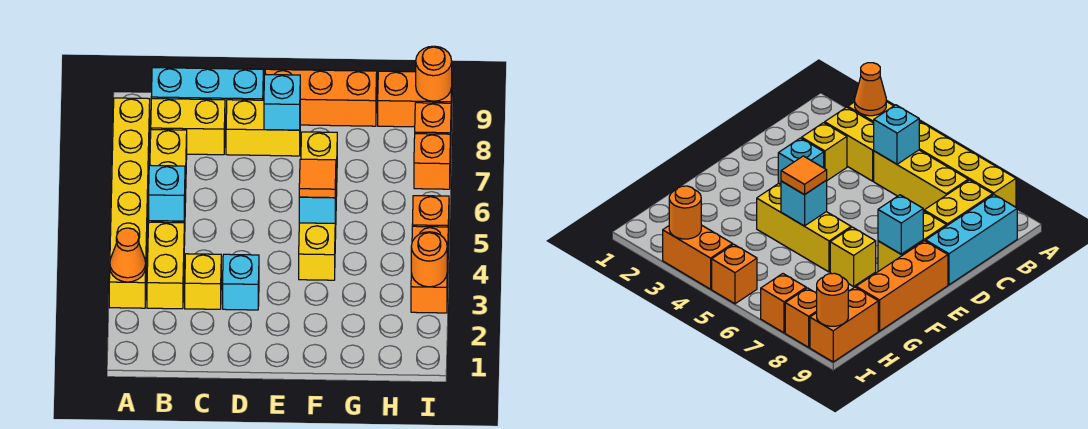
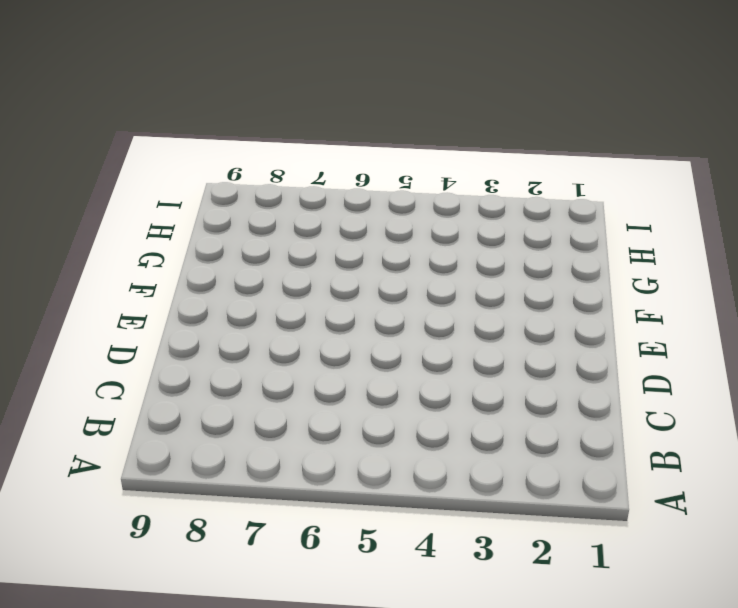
none -> yellow 1x6 brick [109,98,150,308]
none -> yellow 1x2 brick [147,222,184,309]
none -> yellow 1x3 brick [149,129,187,245]

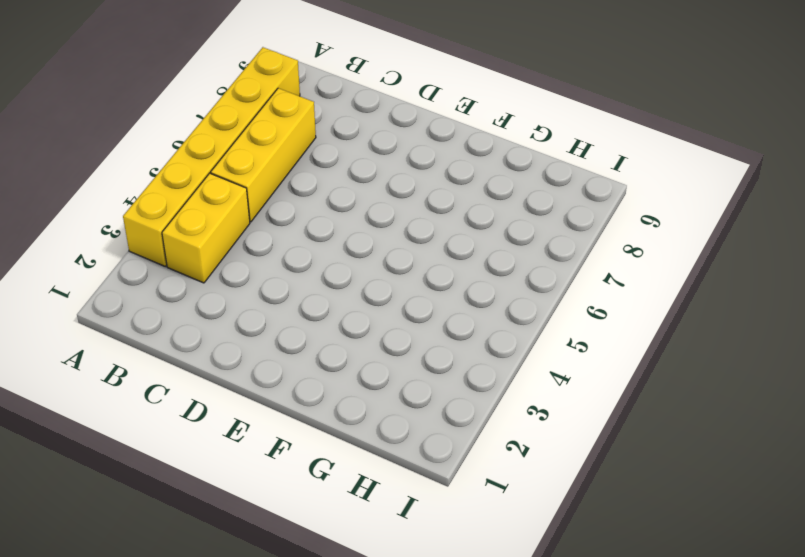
none -> yellow 1x2 brick [151,99,225,155]
none -> cyan 1x3 brick [151,68,263,124]
none -> yellow 1x1 brick [185,254,221,309]

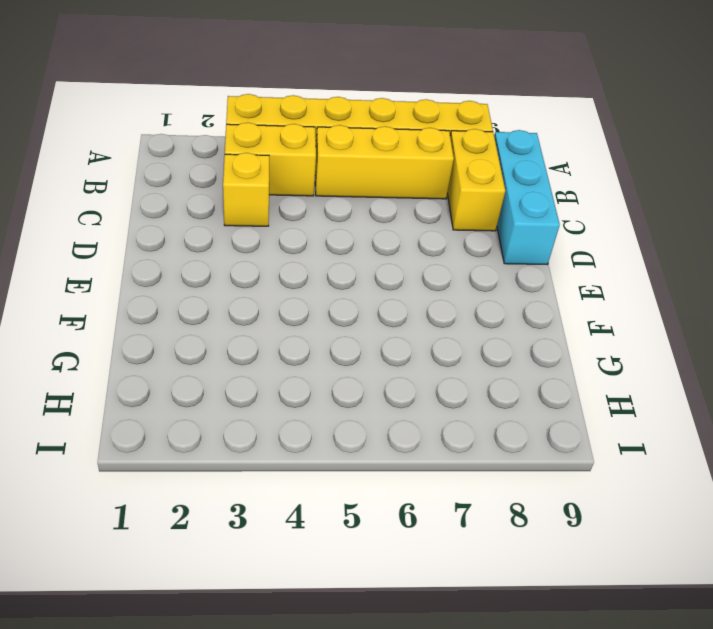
none -> cyan 1x1 brick [223,254,259,310]
none -> yellow 1x2 brick [226,100,300,156]
none -> orange 1x3 brick [265,69,377,126]

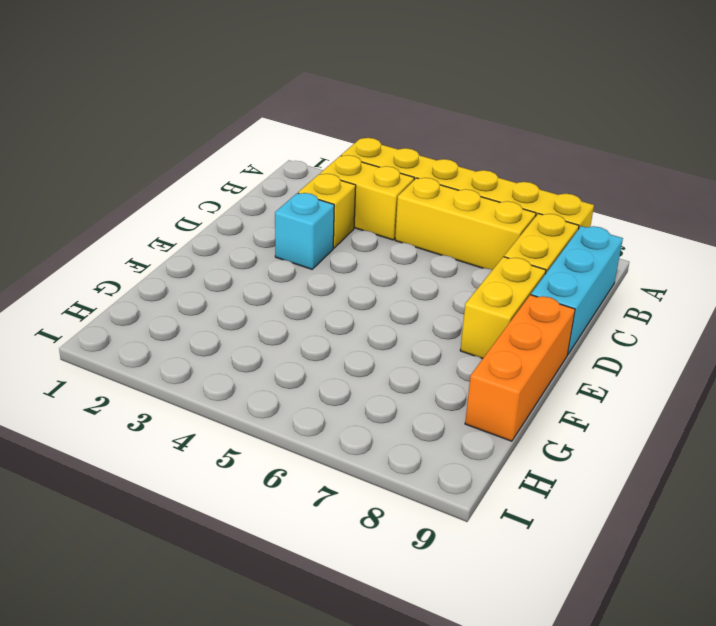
none -> yellow 1x3 brick [299,163,337,280]
none -> yellow 1x1 brick [301,132,337,163]
none -> orange 1x2 brick [378,71,452,127]

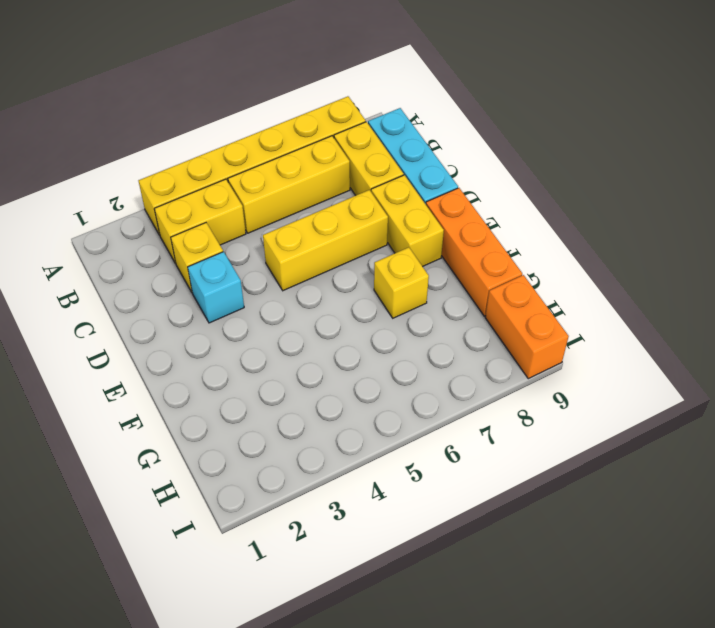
yellow 1x3 brick [263,190,388,291] -> yellow 1x3 brick moved to [299,163,337,280]
none -> orange 1x2 brick [411,226,448,313]
none -> orange 1x1 brick [412,196,449,245]
none -> orange 1x1 brick [414,134,450,189]

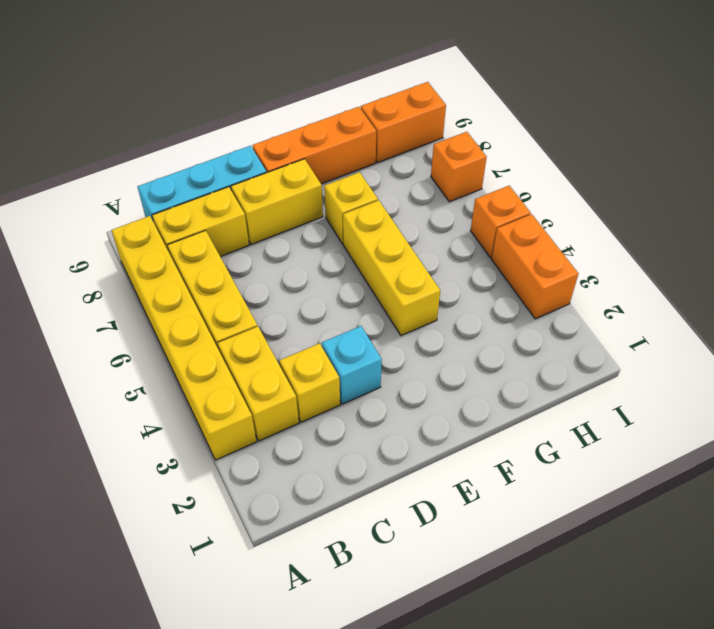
none -> orange 1x1 brick [415,103,451,158]
none -> orange 1x1 cone [110,228,146,282]
none -> cyan 1x1 brick [149,165,185,221]

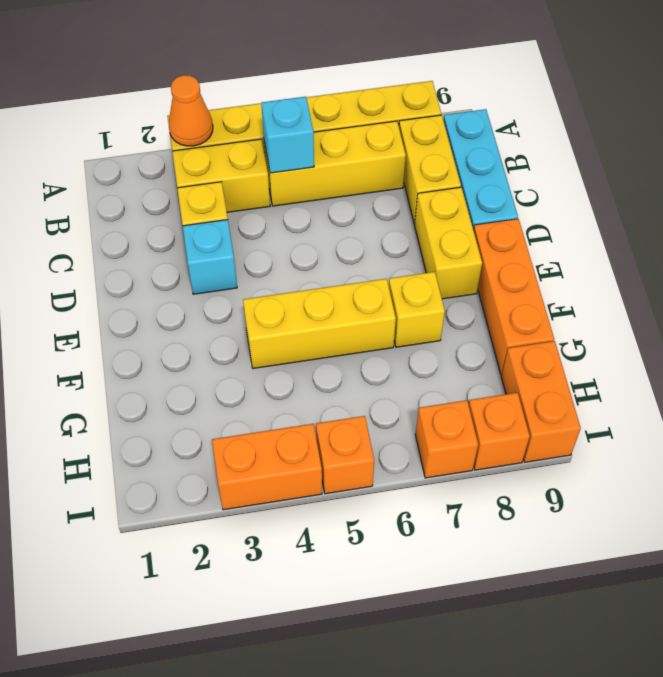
none -> cyan 1x1 brick [264,74,300,130]
none -> cyan 1x1 brick [299,187,336,223]
none -> orange 1x1 round brick [411,232,447,287]

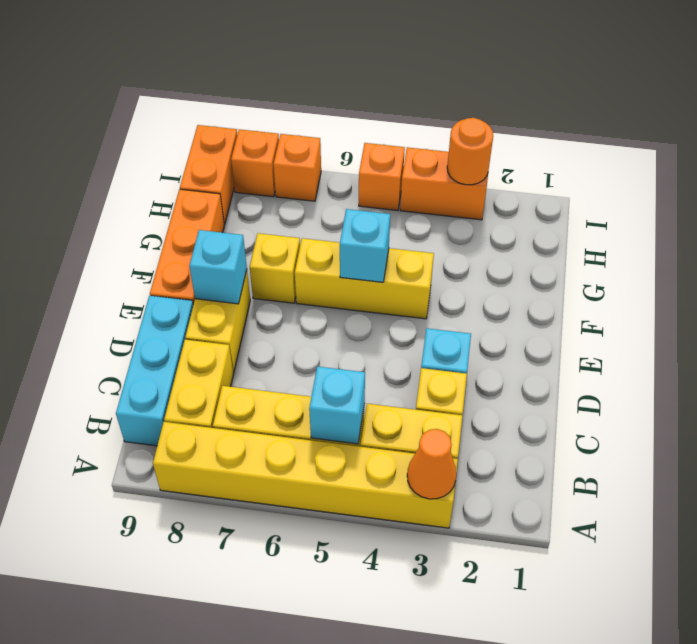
none -> orange 1x1 round brick [416,46,452,101]
none -> orange 1x1 tile [299,159,336,198]

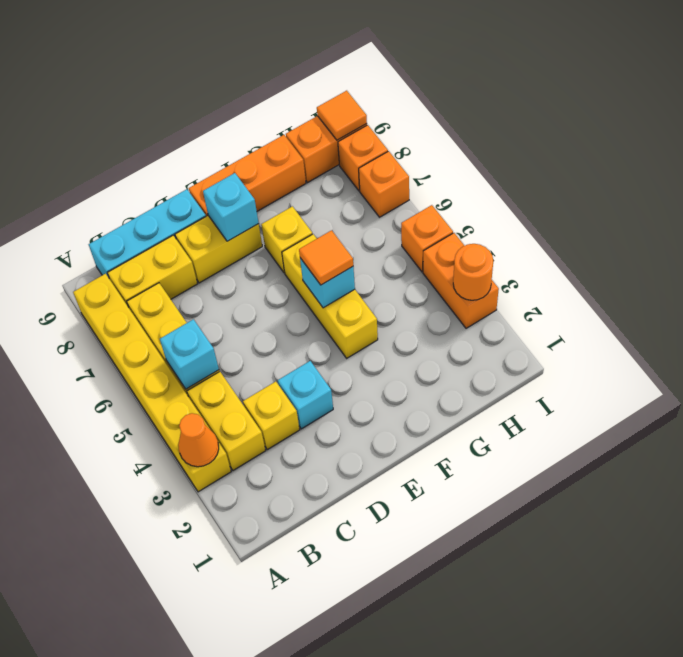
orange 1x1 tile [317,91,367,140] -> orange 1x1 round brick [416,46,452,101]

